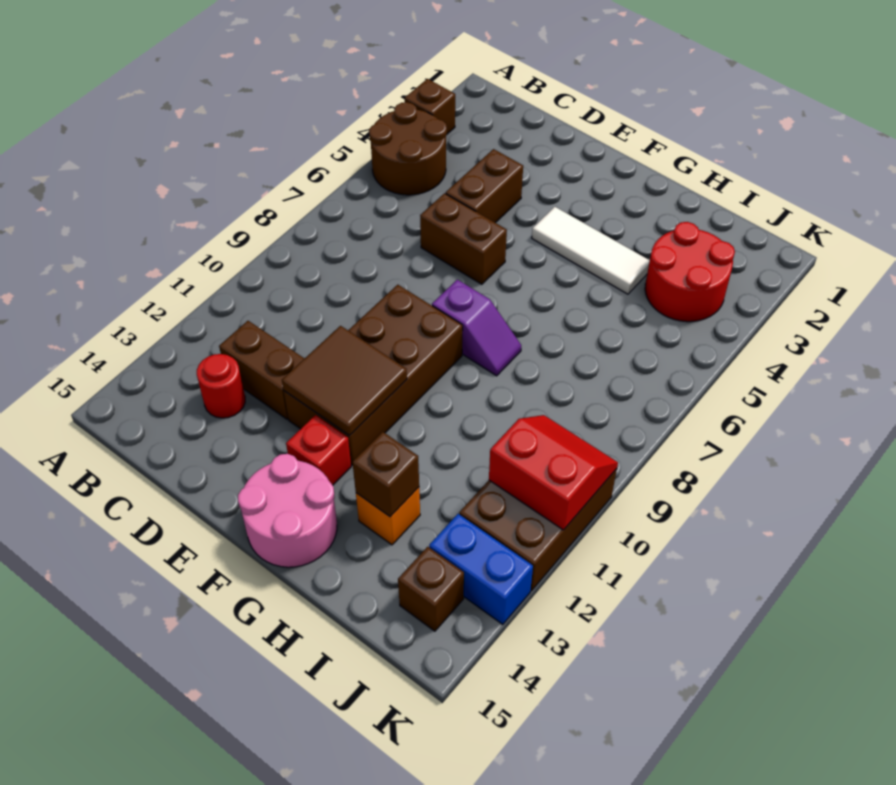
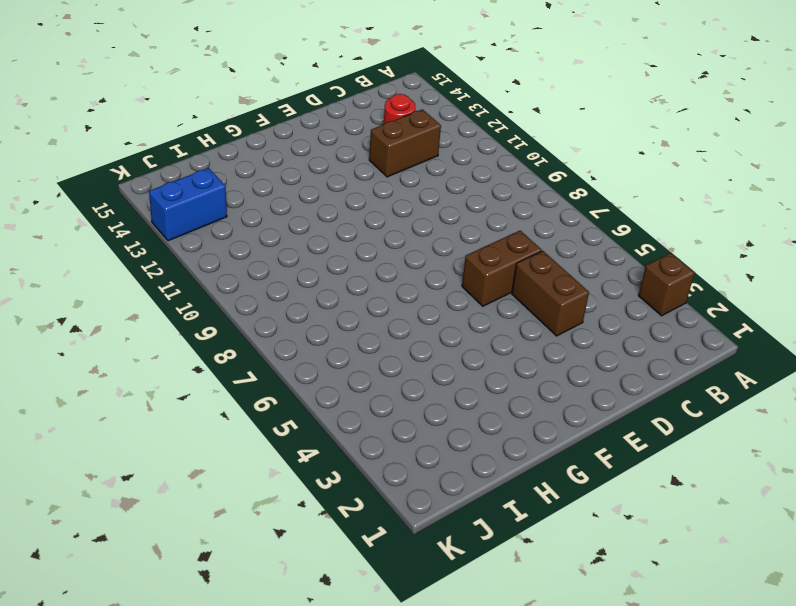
none -> brown 2x2 round brick [369,102,447,195]
none -> brown 2x4 brick [284,285,463,465]
none -> white 1x3 tile [532,207,650,294]

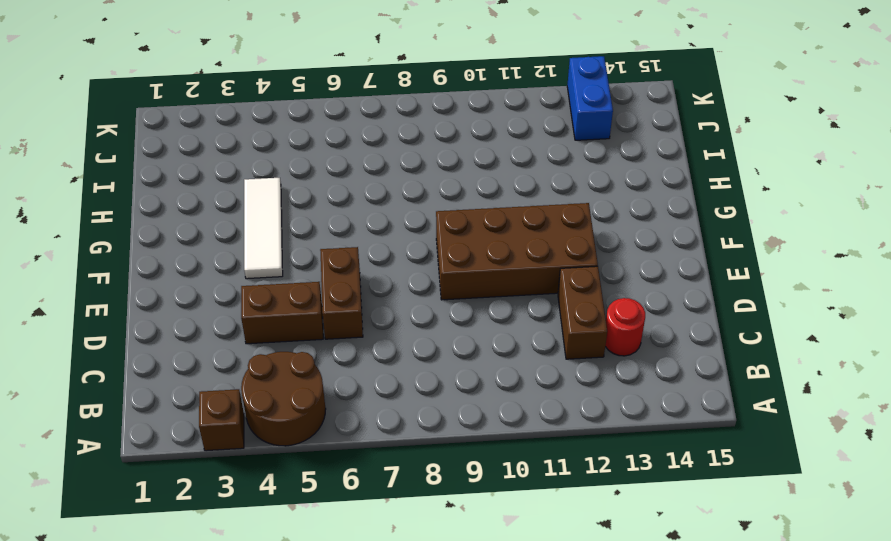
none -> purple 1x2 slope [432,280,521,376]
none -> red 1x1 brick [286,415,351,485]
none -> pink 2x2 round brick [238,454,337,567]

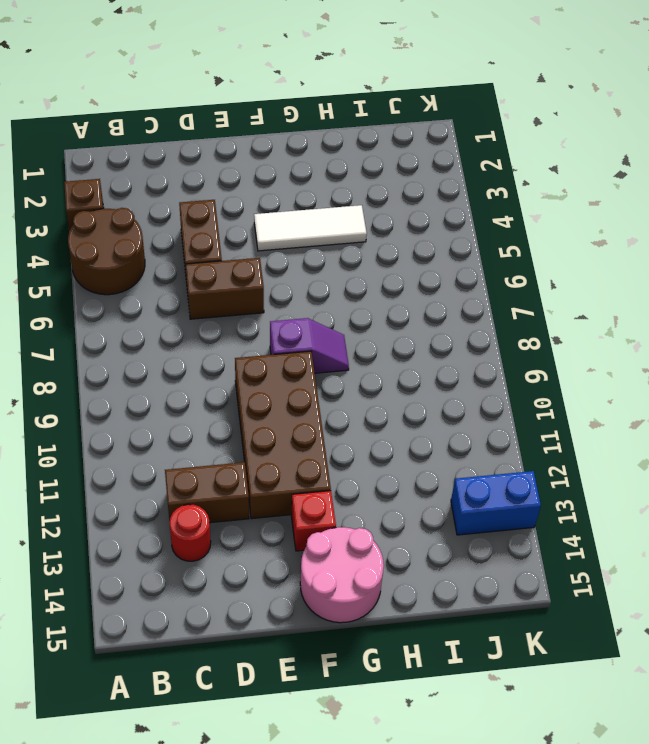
none -> orange 1x1 brick [356,487,420,545]
none -> red 2x2 round brick [645,222,735,322]
none -> brown 2x3 brick [459,469,617,591]

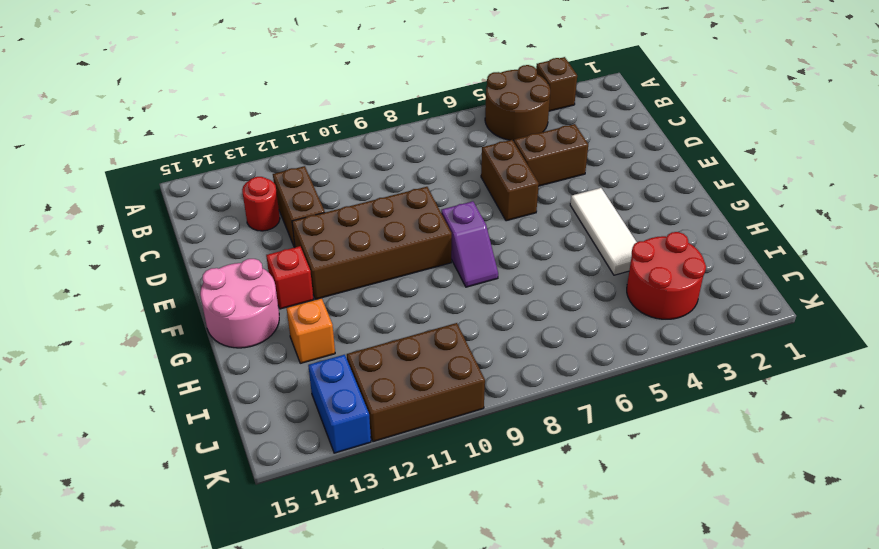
none -> brown 1x1 brick [398,547,464,631]
none -> brown 2x2 tile [282,326,407,436]
none -> brown 1x1 brick [352,432,419,517]

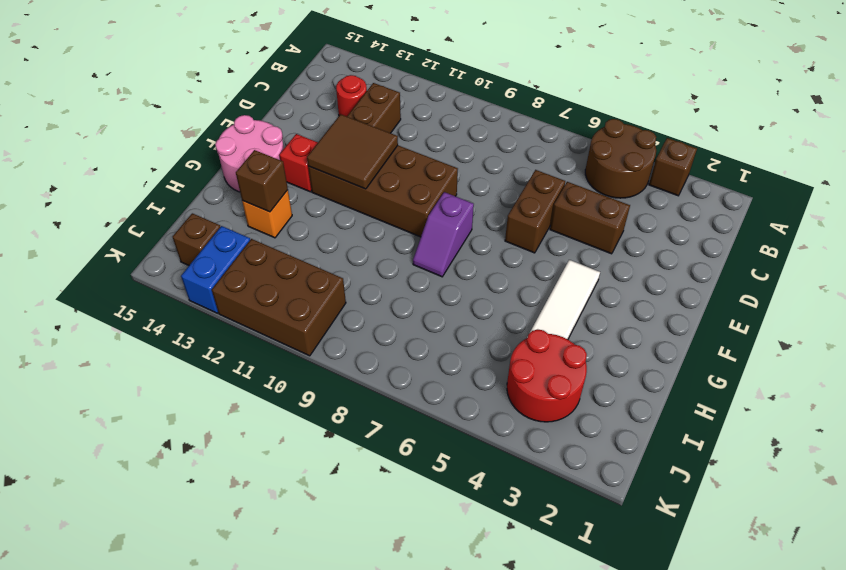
none -> red 2x2 slope [489,415,618,530]

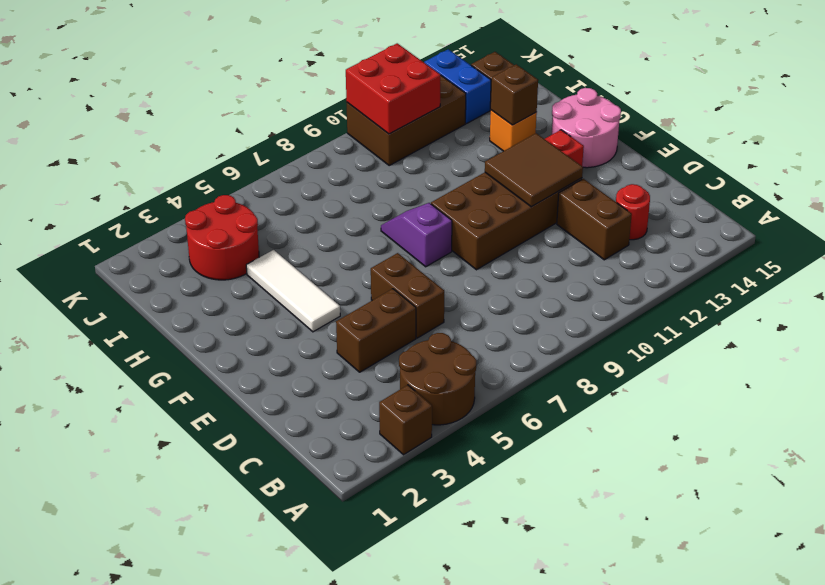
red 2x2 brick [346,43,441,134] -> red 2x2 slope [489,415,618,530]

